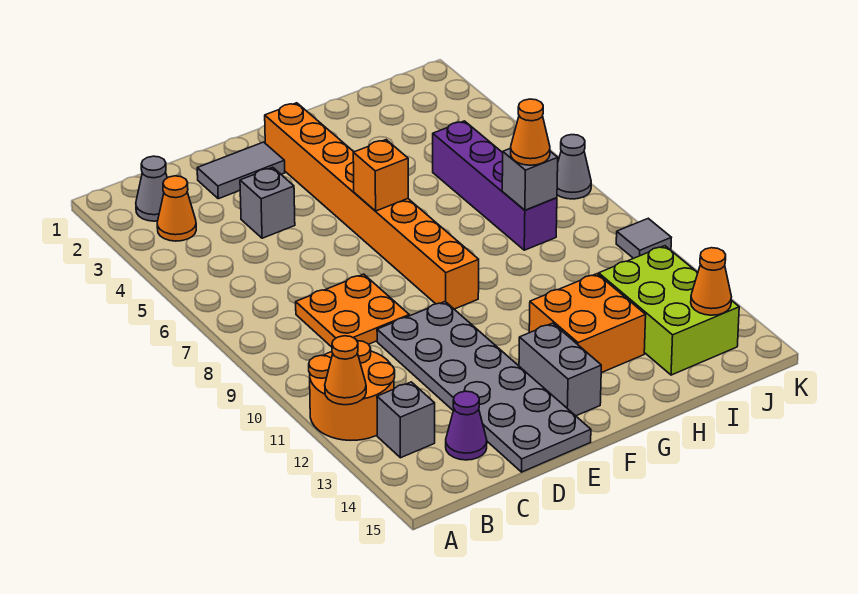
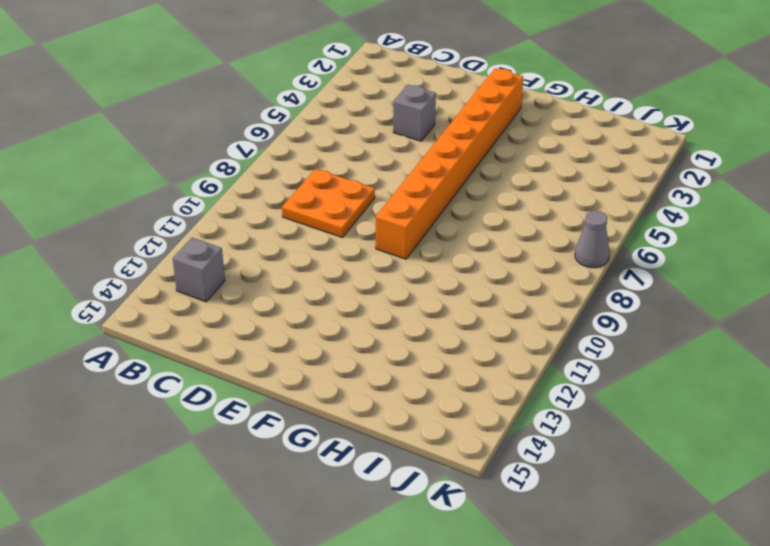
none -> orange 2x2 round brick [309,341,395,440]
none -> grey 1x1 cone [136,156,167,221]
none -> orange 1x1 cone [157,176,196,241]

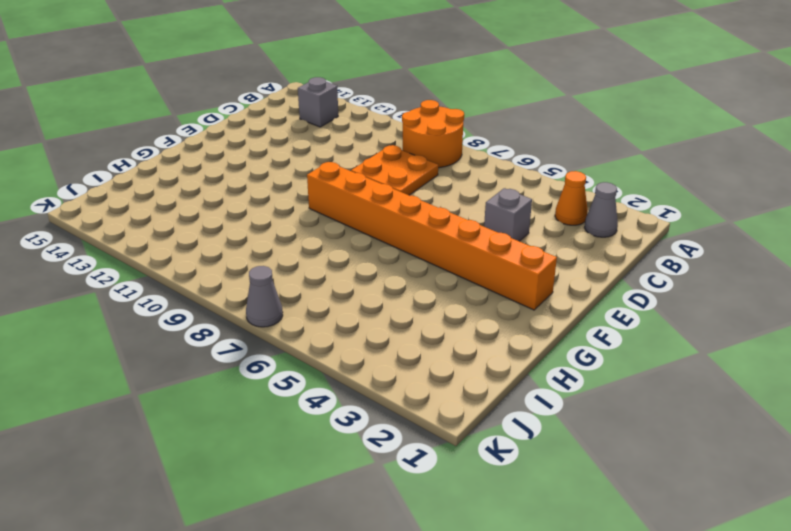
orange 2x2 round brick [402,100,464,168] -> orange 2x2 round brick moved to [309,341,395,440]
none -> purple 1x1 cone [446,391,487,460]
none -> grey 1x2 tile [197,142,285,199]
none -> grey 2x6 plate [377,302,591,472]

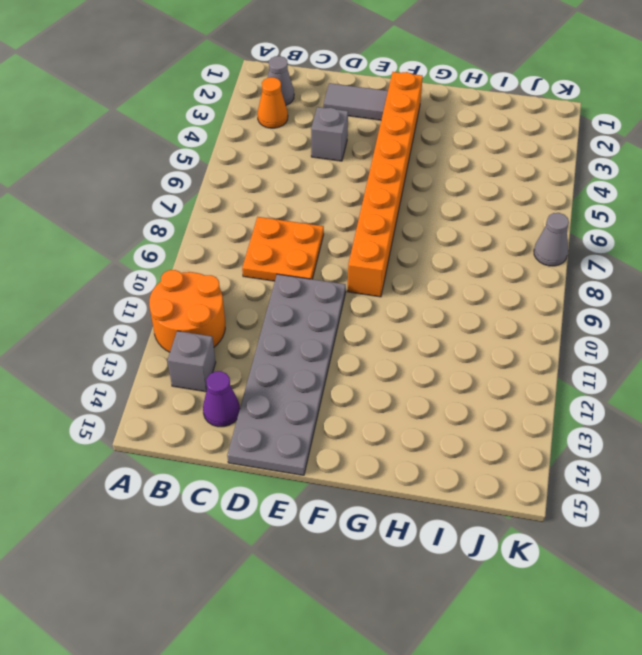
none -> grey 1x2 brick [519,323,601,416]
none -> orange 2x2 brick [529,274,646,373]
none -> purple 1x4 brick [433,121,557,250]

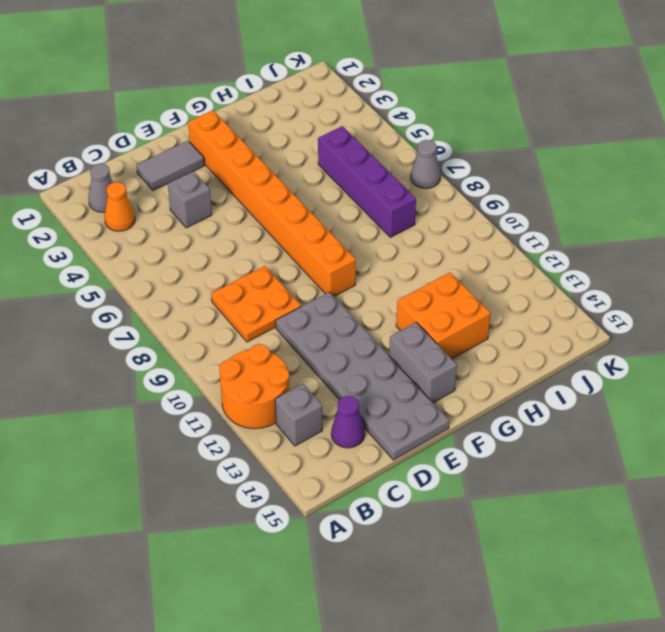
none -> lime 2x3 brick [599,246,739,375]
none -> grey 1x1 tile [616,218,671,258]
none -> orange 1x1 cone [325,336,366,405]

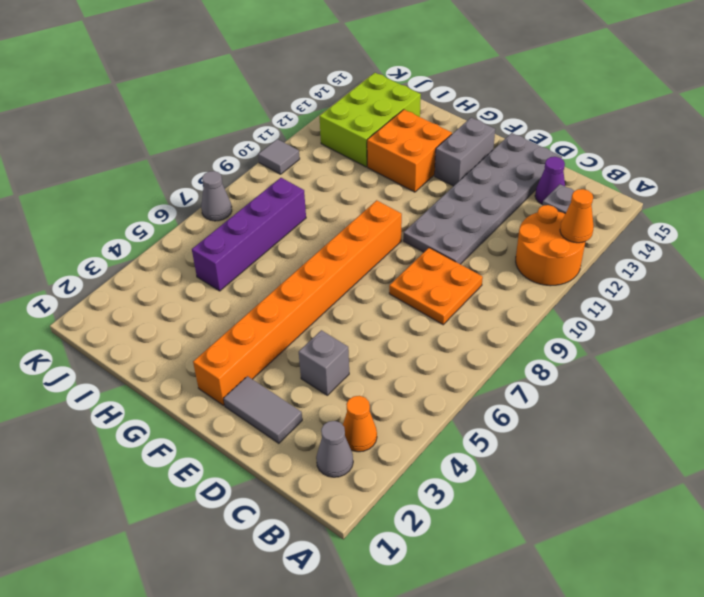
none -> orange 1x1 brick [353,140,408,211]
none -> grey 1x1 brick [502,148,558,210]
none -> orange 1x1 cone [691,248,731,315]

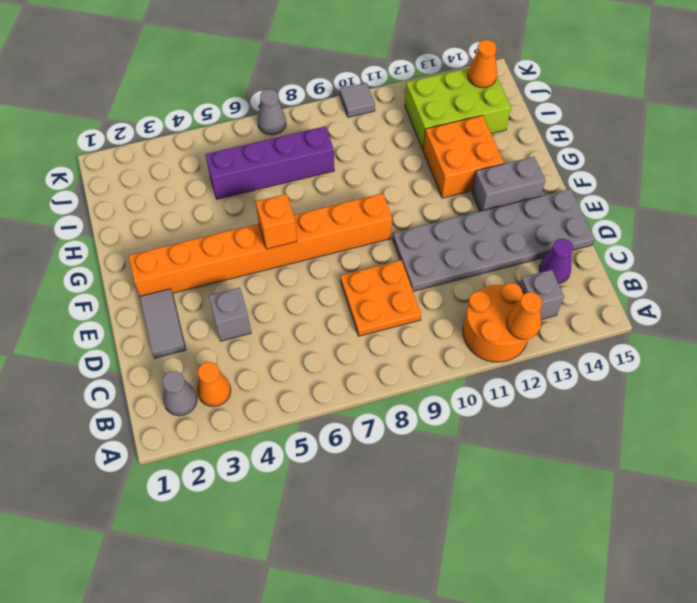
none -> grey 1x1 brick [502,148,558,210]
none -> orange 1x1 cone [511,99,550,165]

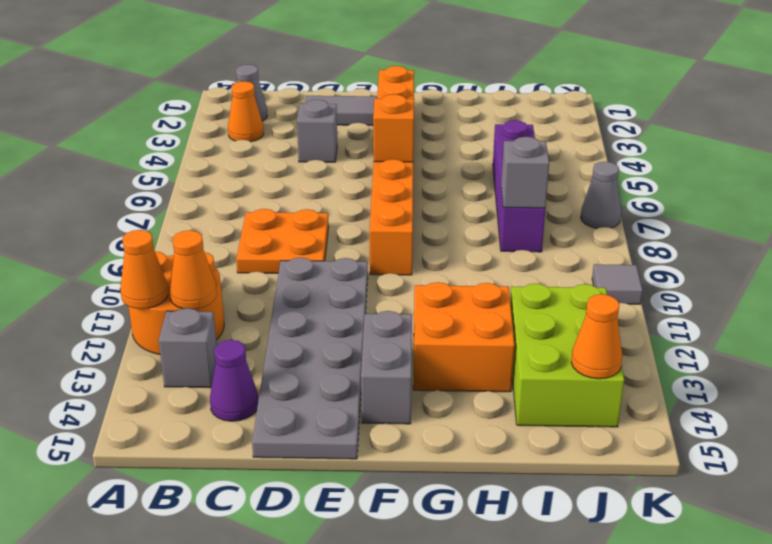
orange 1x1 cone [169,230,217,309] -> orange 1x1 cone moved to [511,99,550,165]

